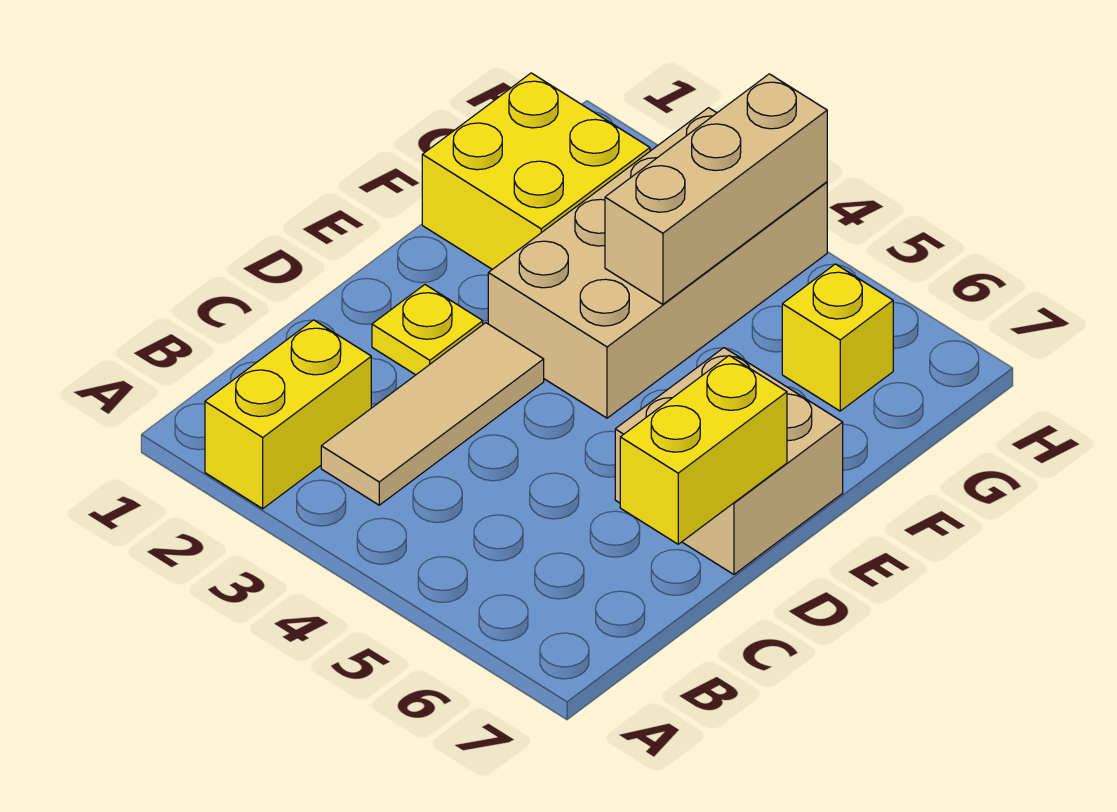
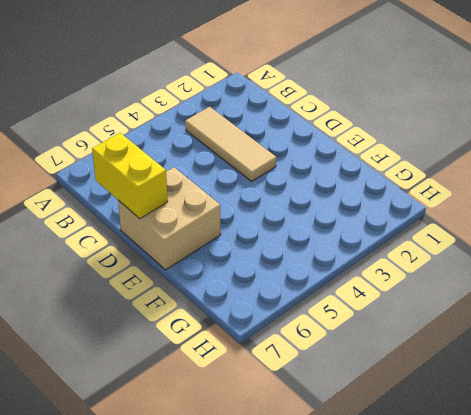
none -> yellow 1x2 brick [205,320,371,509]
none -> yellow 1x1 plate [372,285,483,375]

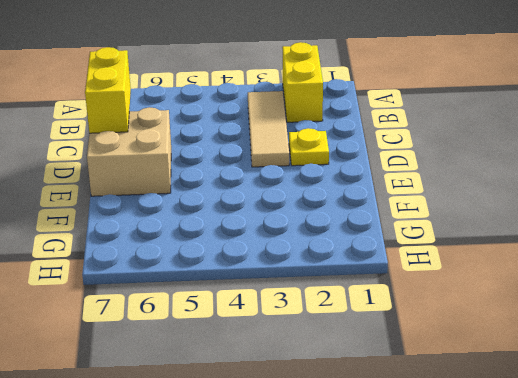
none -> tan 2x4 brick [488,108,827,418]
none -> yellow 2x2 brick [422,73,650,269]

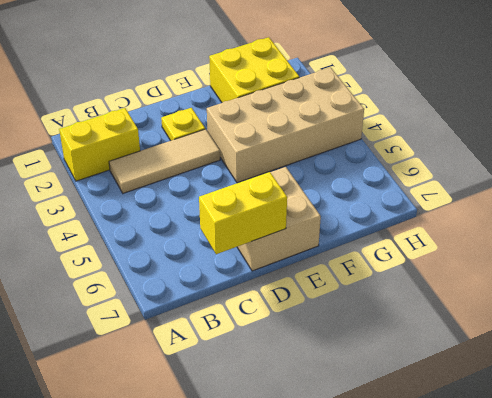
none -> yellow 1x1 brick [782,264,893,411]
none -> tan 1x3 brick [605,74,827,304]

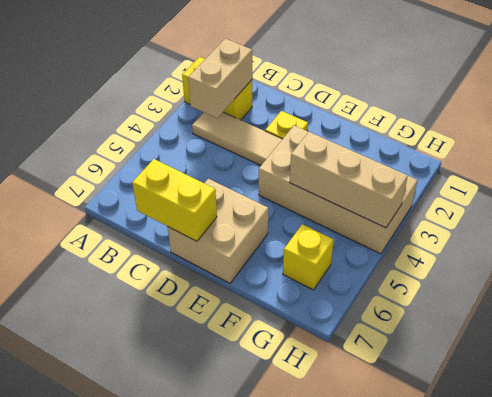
tan 1x2 brick [188,38,252,118] -> none
none -> yellow 2x2 brick [422,73,650,269]

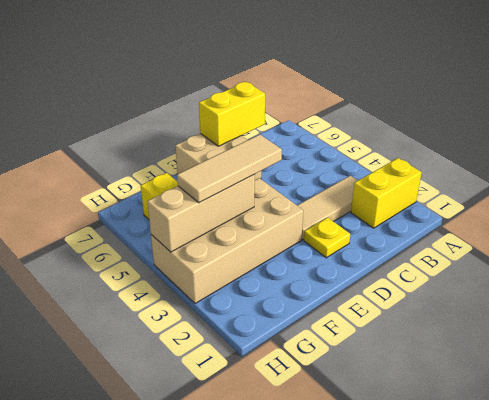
tan 1x3 tile [177,134,282,203] -> none
none -> yellow 2x2 brick [422,73,650,269]

